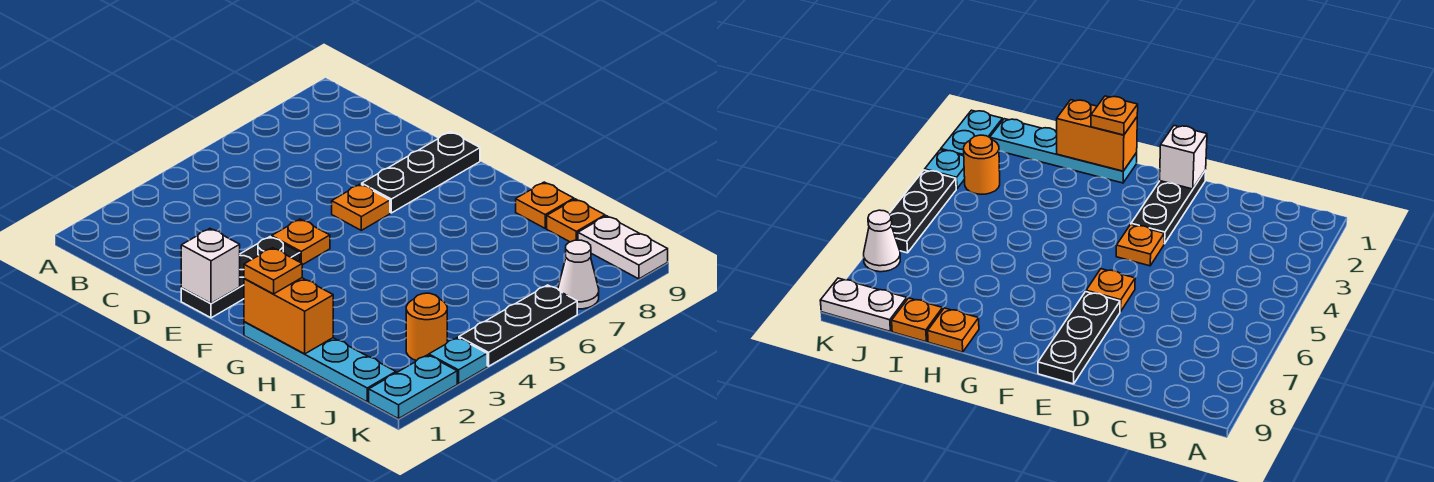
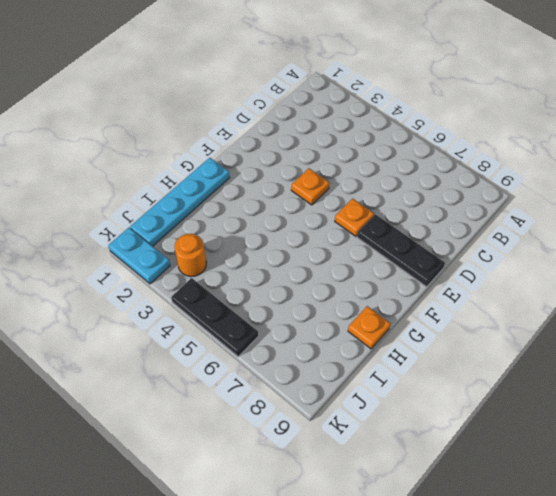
none -> black 1x3 plate [181,237,300,318]
none -> orange 1x1 plate [547,199,605,242]
none -> white 1x2 plate [578,216,668,279]

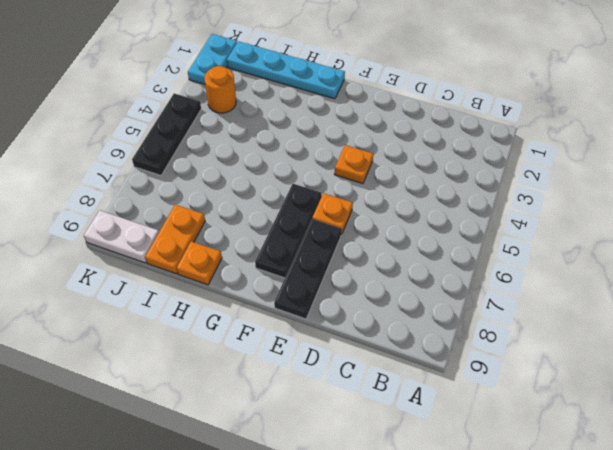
black 1x3 plate [255,184,322,278] -> black 1x3 plate moved to [181,237,300,318]
orange 1x2 plate [145,205,205,274] -> orange 1x1 plate [547,199,605,242]
none -> cyan 1x1 plate [429,338,487,384]
none -> white 1x1 cone [558,240,599,309]
none -> white 1x1 brick [181,229,240,303]

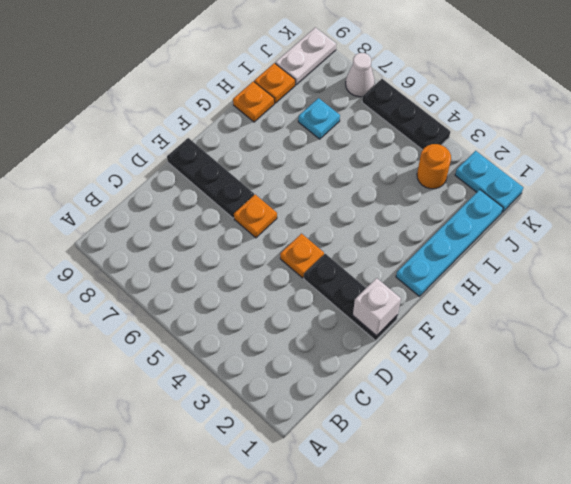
cyan 1x1 plate [298,98,340,139] -> cyan 1x1 plate moved to [429,338,487,384]
none -> orange 1x2 brick [244,278,333,354]
none -> orange 1x1 plate [244,248,302,294]

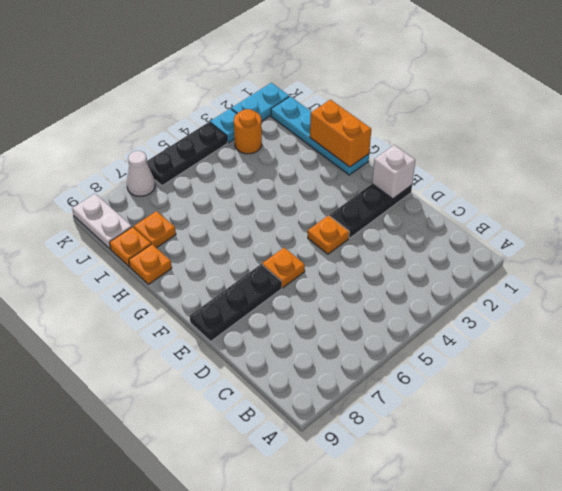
orange 1x1 plate [134,211,176,248] -> orange 1x1 plate moved to [244,248,302,294]

